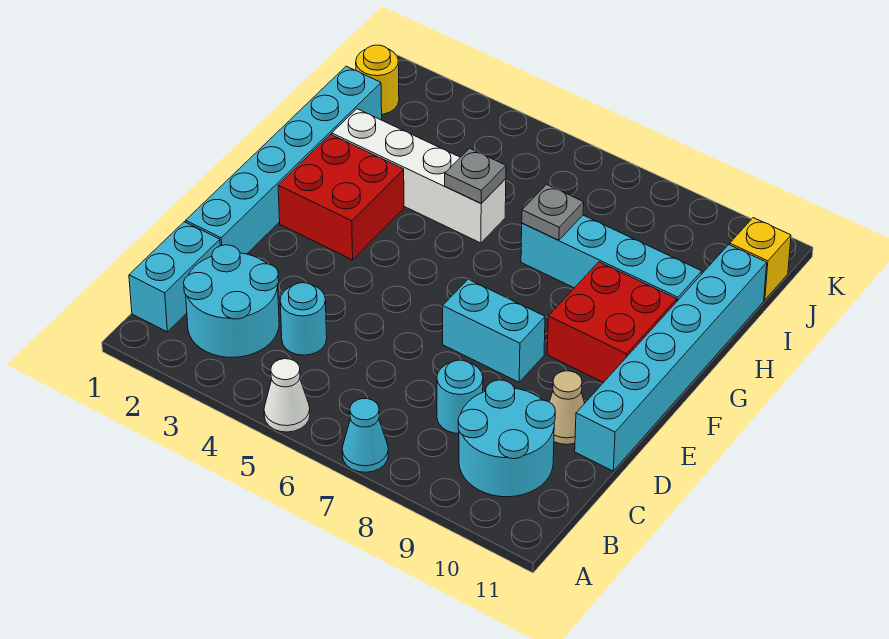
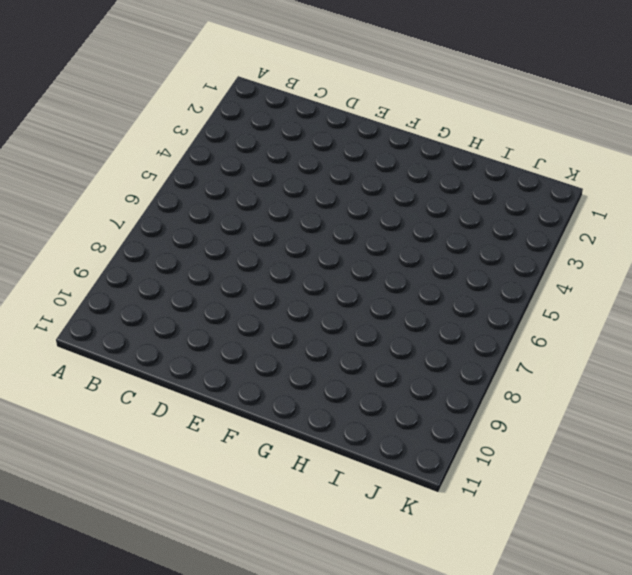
none -> white 1x1 cone [264,359,310,432]
none -> cyan 1x1 cone [342,399,388,472]
none -> cyan 1x2 brick [129,222,220,332]

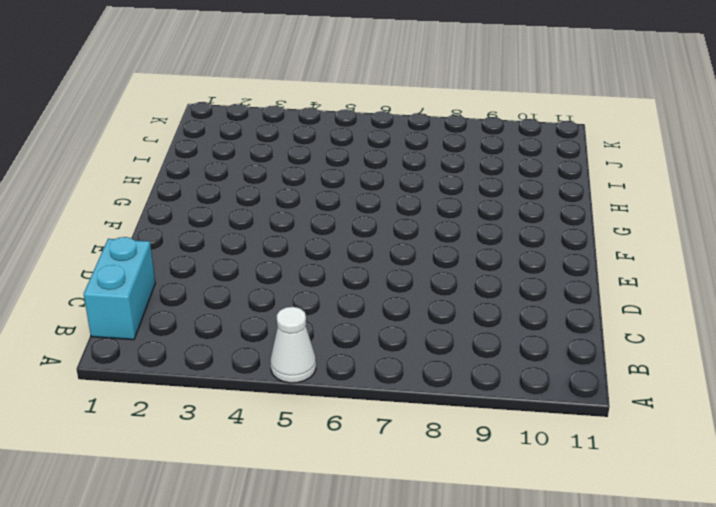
none -> cyan 1x1 cone [342,399,388,472]
none -> cyan 2x2 round brick [184,245,279,357]
none -> cyan 2x2 round brick [458,380,555,497]

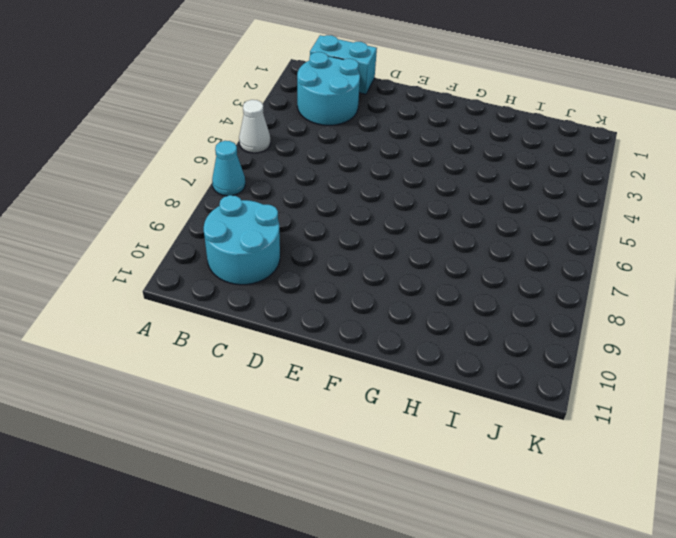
none -> cyan 1x1 round brick [280,283,327,355]
none -> cyan 1x1 round brick [437,360,483,434]
none -> cyan 1x6 brick [186,66,382,254]

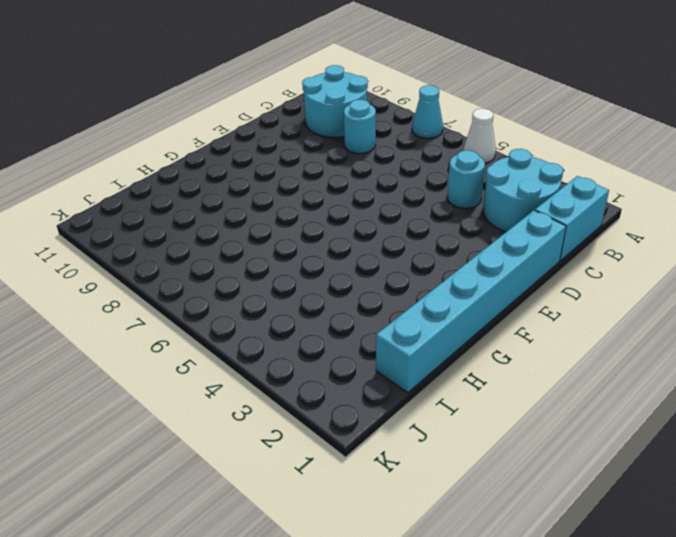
none -> tan 1x1 cone [549,371,585,444]
none -> cyan 1x6 brick [575,245,767,471]
none -> cyan 1x2 brick [443,279,545,382]

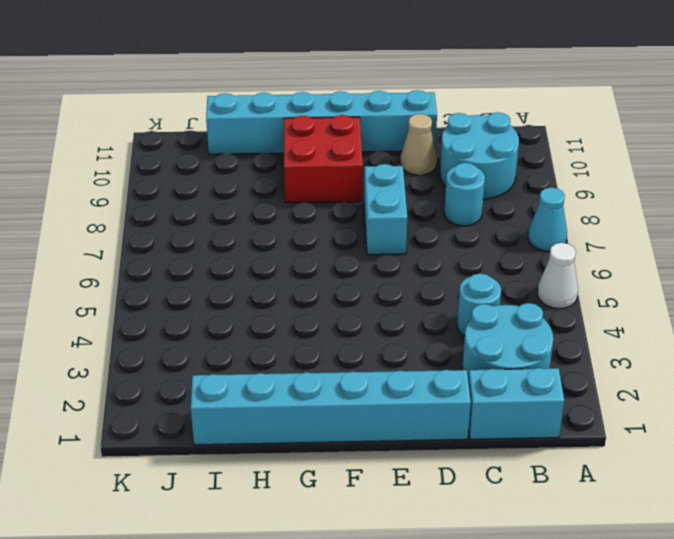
none -> red 2x2 brick [278,134,404,260]
none -> white 1x4 brick [332,109,506,243]
none -> cyan 1x4 brick [521,215,702,301]

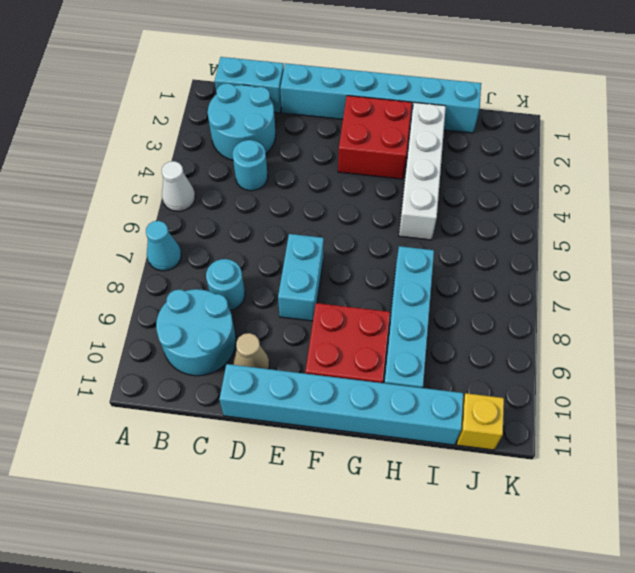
none -> yellow 1x1 round brick [356,45,399,114]
none -> grey 1x1 plate [445,148,506,203]
none -> grey 1x1 plate [522,184,584,240]

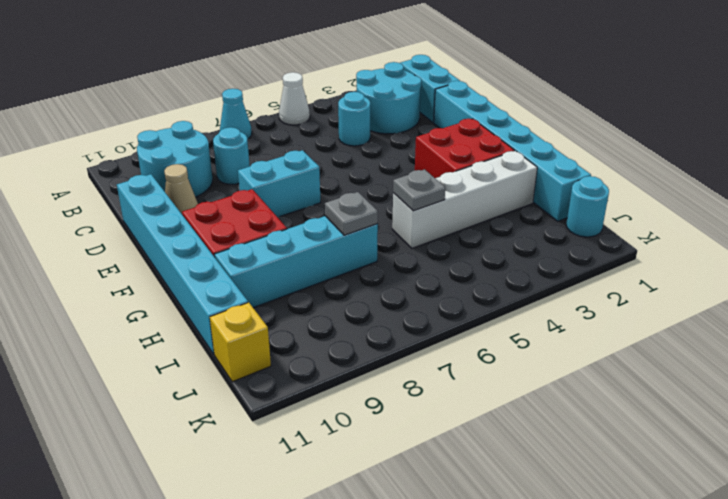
cyan 1x1 round brick [566,176,609,237] -> yellow 1x1 round brick [356,45,399,114]

